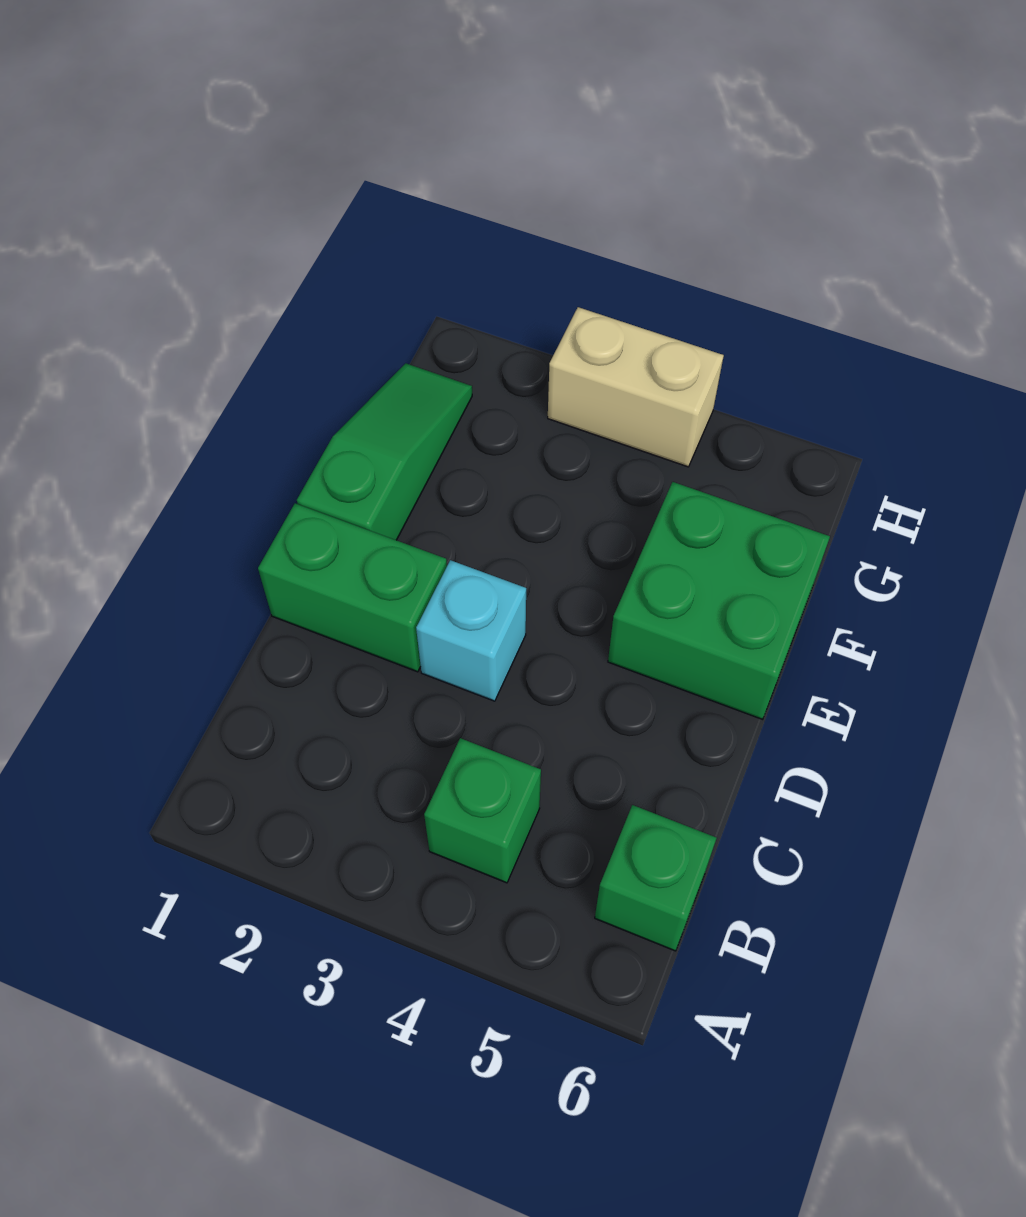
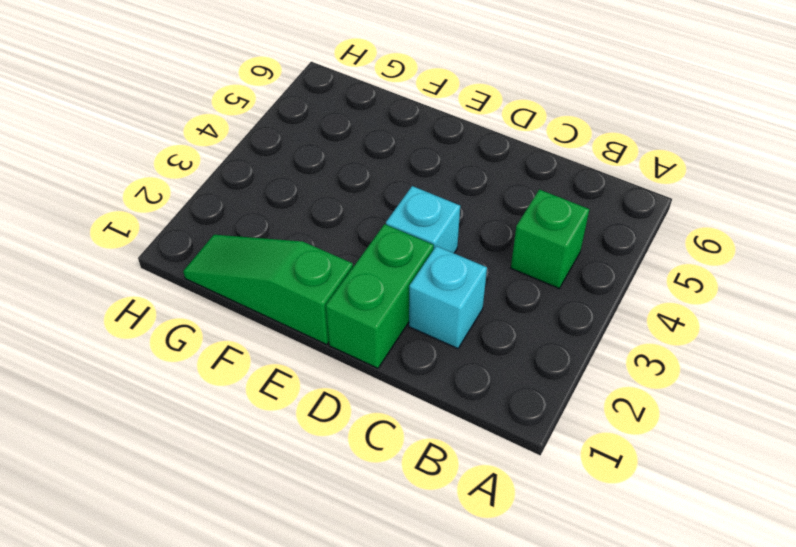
cyan 1x1 brick [409,246,487,349] -> none
none -> green 1x1 brick [595,805,717,951]
none -> green 2x2 brick [608,482,830,719]

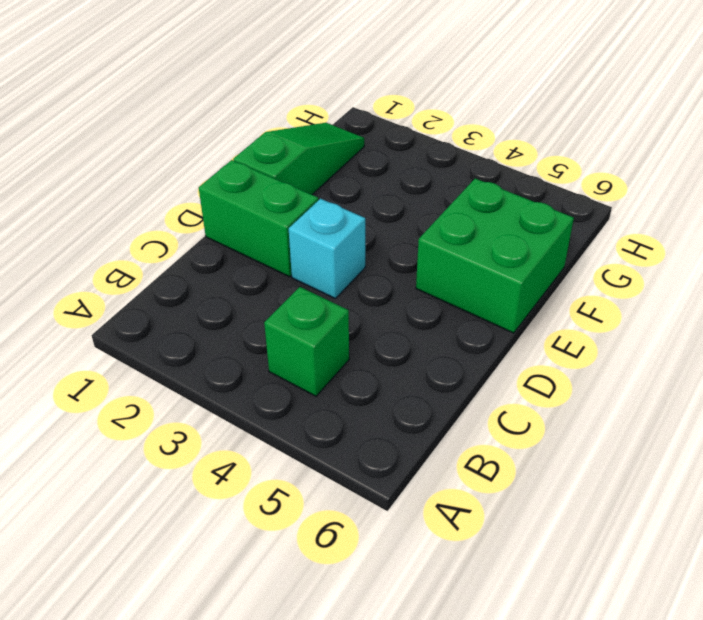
none -> green 1x1 brick [595,805,717,951]
none -> tan 1x2 brick [548,307,724,467]

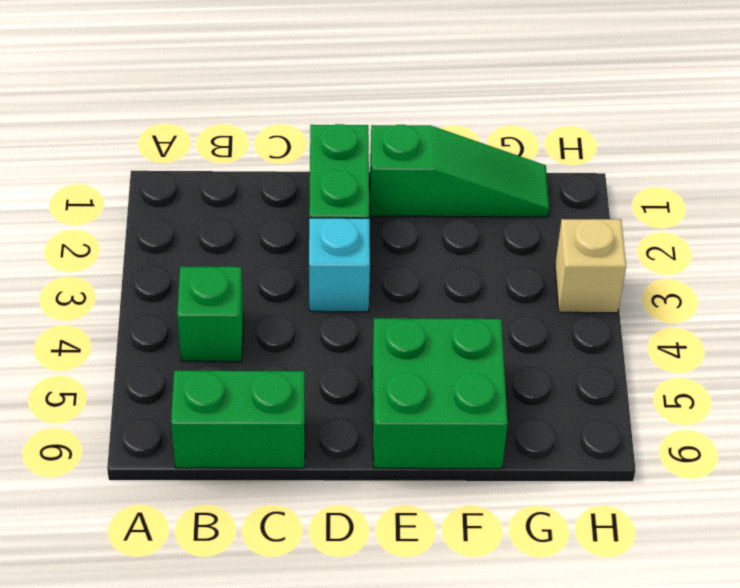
green 1x2 brick [171,371,305,468] -> green 1x1 brick [595,805,717,951]
tan 1x1 brick [555,219,626,313] -> tan 1x2 brick [548,307,724,467]

